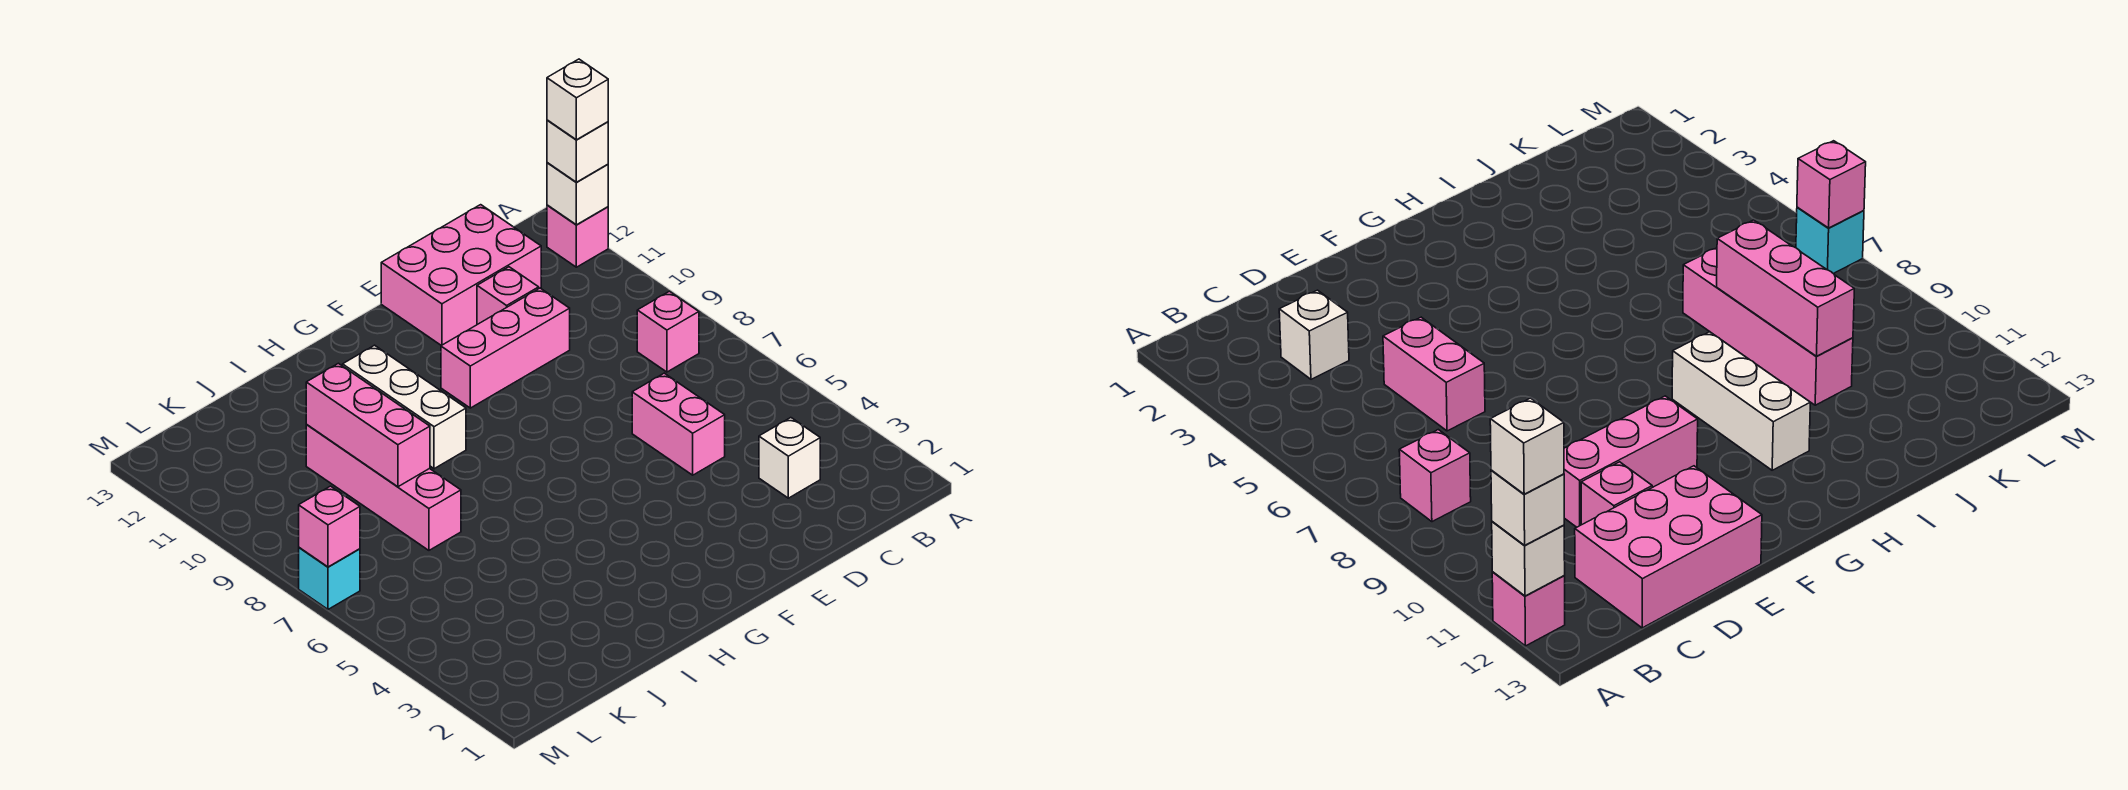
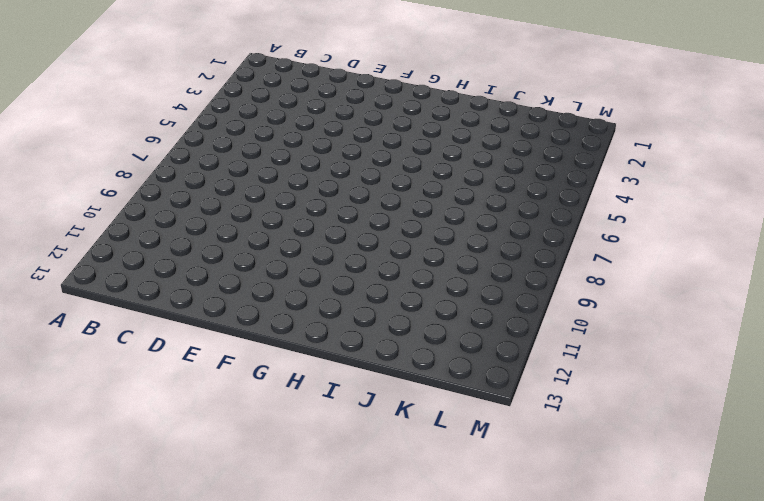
none -> pink 1x1 brick [547,205,608,267]
none -> pink 1x1 brick [637,291,699,372]
none -> white 1x1 brick [759,418,820,498]

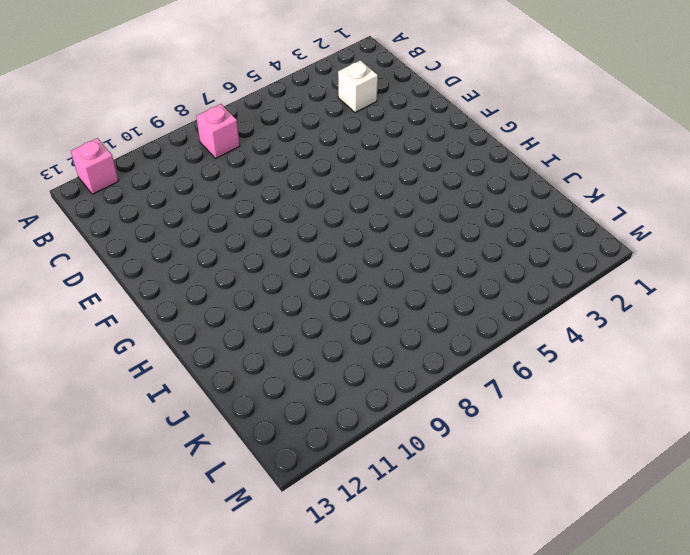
none -> pink 2x3 brick [381,205,541,346]
none -> pink 1x2 brick [632,373,725,475]
none -> pink 1x3 brick [441,288,570,408]

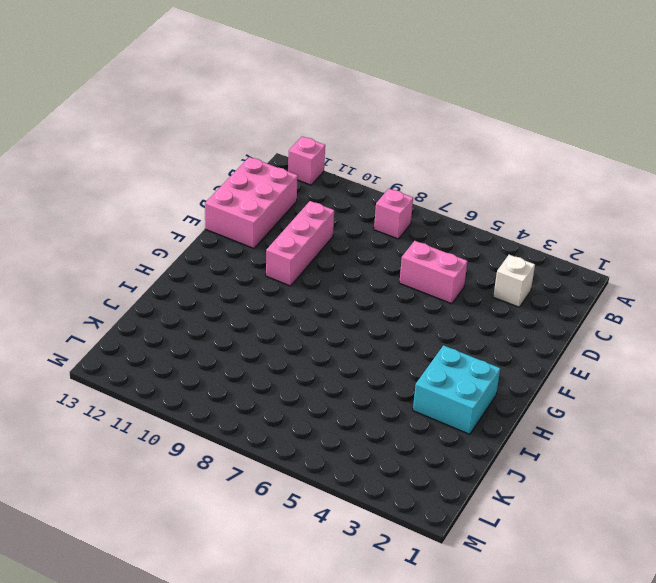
cyan 2x2 brick [413,345,500,434] -> none
none -> pink 1x1 brick [477,267,539,325]
none -> white 1x3 brick [343,345,466,469]
none -> pink 1x4 brick [306,424,461,550]

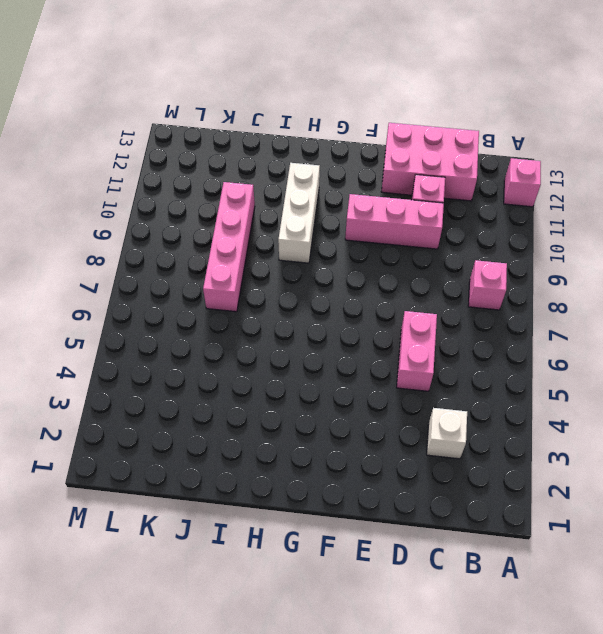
none -> cyan 1x1 brick [299,548,360,609]
none -> white 1x1 brick [547,163,608,225]
none -> pink 1x3 brick [306,363,430,487]

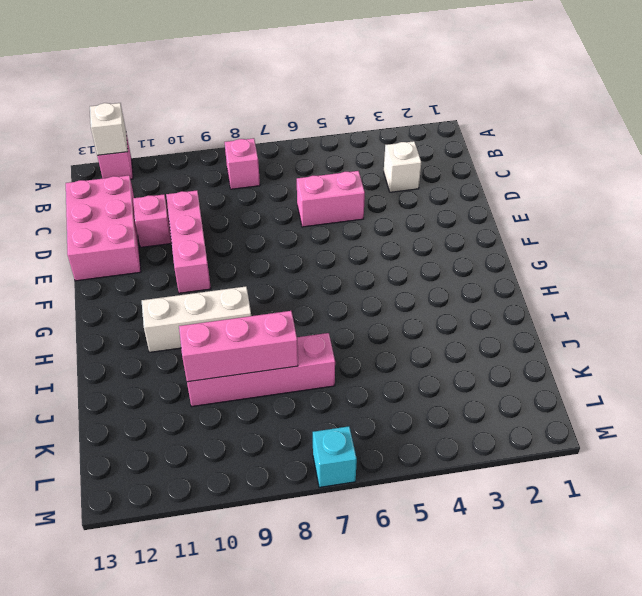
none -> pink 1x1 brick [299,486,360,567]
none -> white 1x1 brick [547,120,608,182]
none -> white 1x1 brick [547,59,608,140]

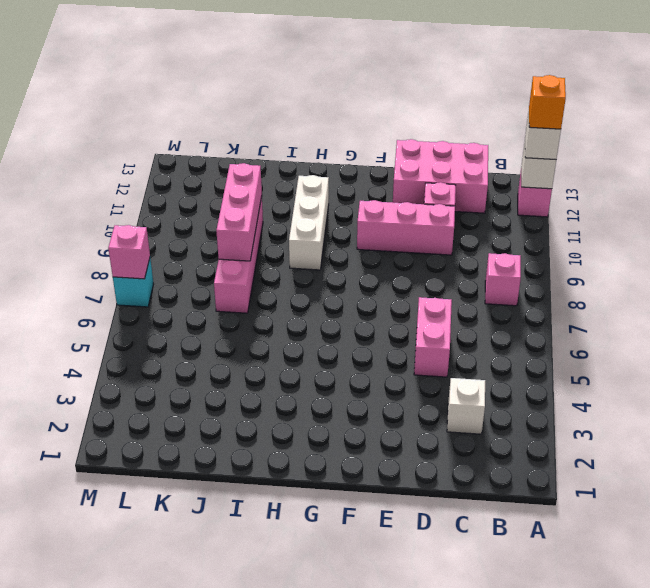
orange 1x1 brick [529,75,566,129] -> white 1x1 brick [547,59,608,140]

